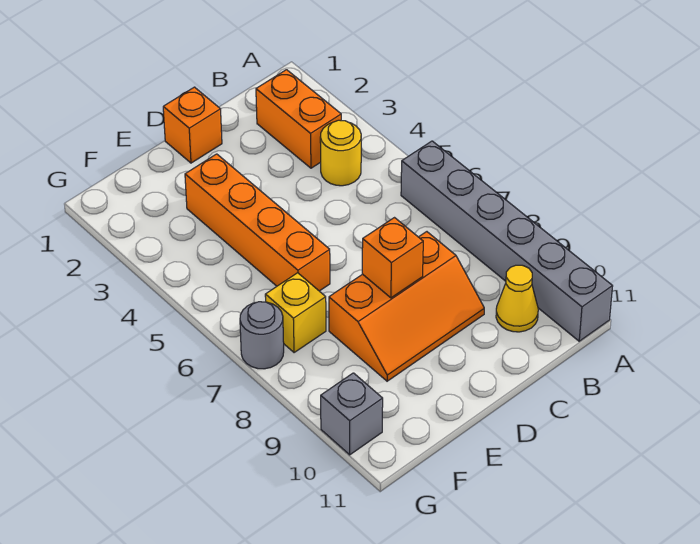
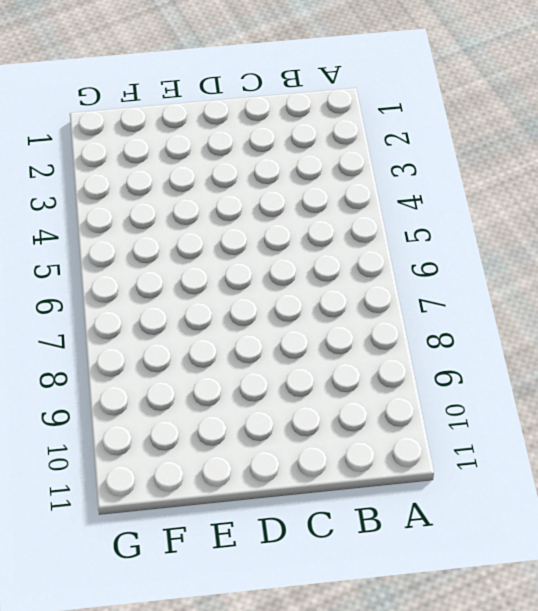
none -> grey 1x6 brick [401,141,613,341]
none -> orange 1x2 brick [256,70,341,168]

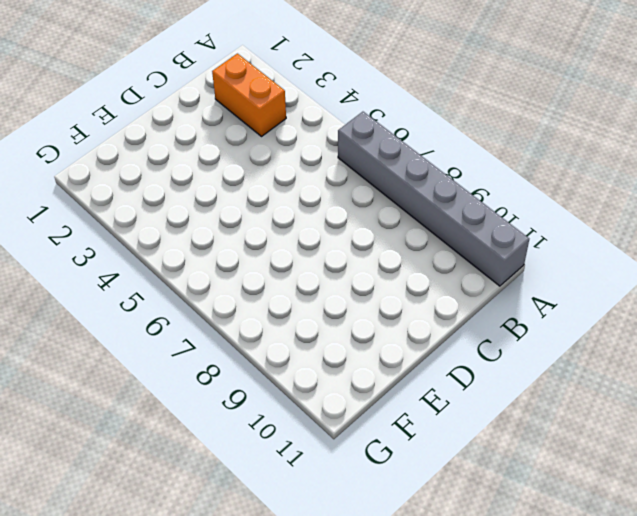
none -> yellow 1x1 round brick [320,120,361,186]
none -> yellow 1x1 cone [496,265,538,332]

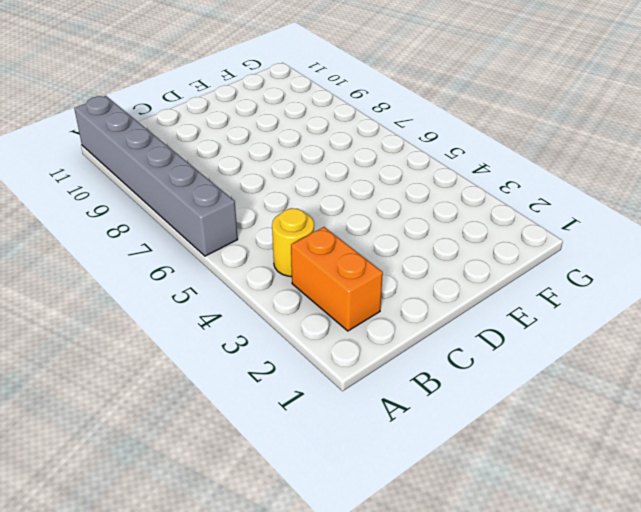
none -> yellow 1x1 cone [496,265,538,332]
none -> orange 2x3 slope [329,232,484,381]

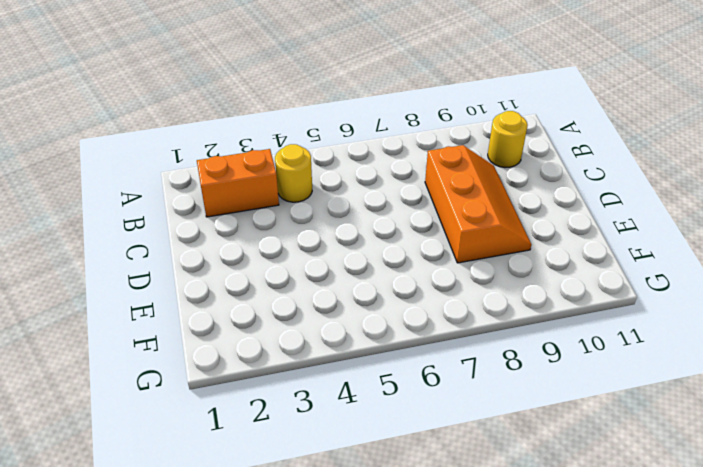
yellow 1x1 round brick [488,111,528,168] -> yellow 1x1 cone [496,265,538,332]
none -> grey 1x6 brick [401,141,613,341]
none -> orange 1x1 brick [163,87,222,163]

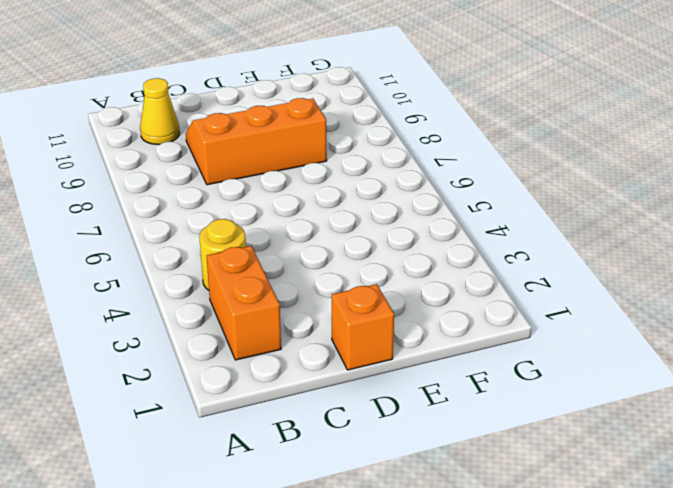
none -> grey 1x6 brick [401,141,613,341]
none -> orange 1x4 brick [185,154,330,291]

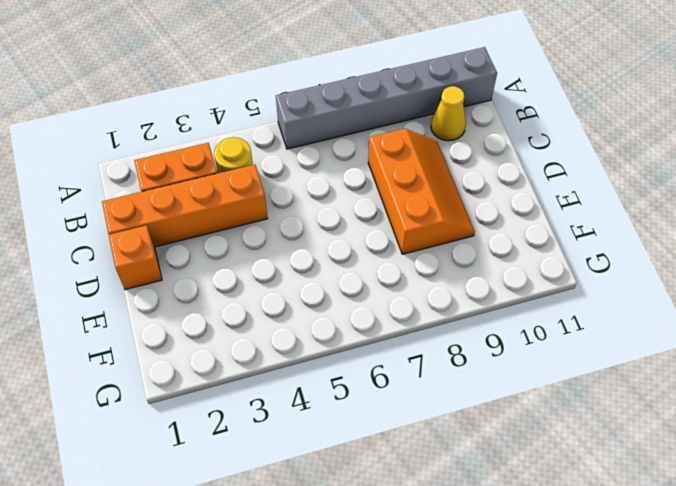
orange 1x4 brick [102,165,268,247] -> orange 1x4 brick moved to [185,154,330,291]
none -> yellow 1x1 brick [265,273,326,353]
none -> grey 1x1 round brick [240,302,284,369]

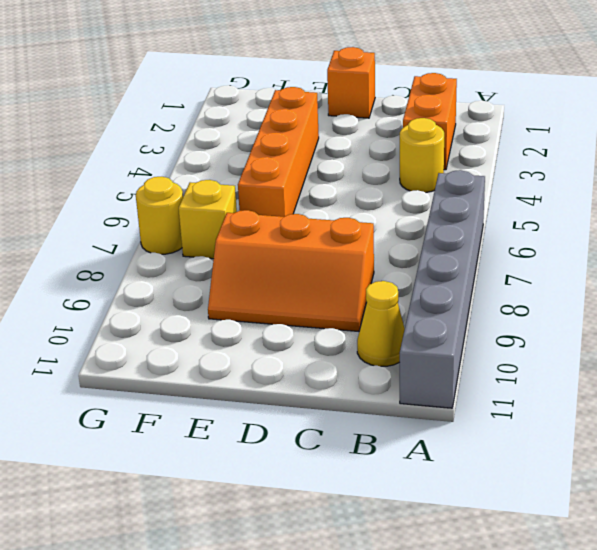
yellow 1x1 round brick [136,177,183,254] -> grey 1x1 round brick [240,302,284,369]
none -> grey 1x1 brick [321,373,383,455]
none -> orange 1x1 brick [362,218,423,298]

